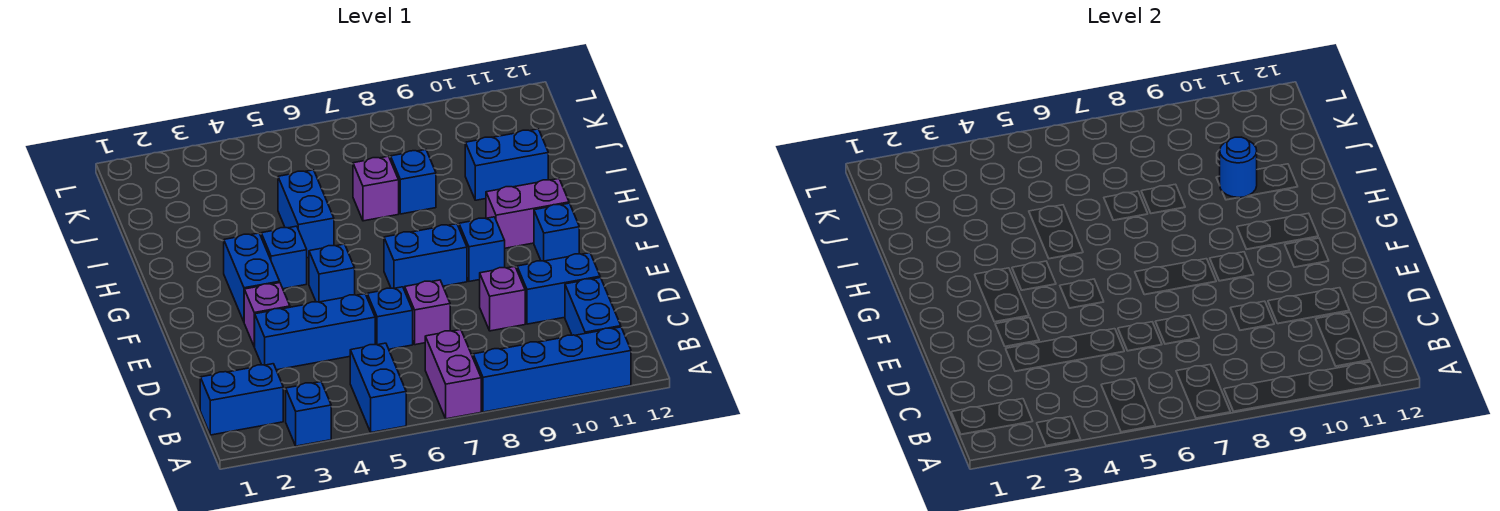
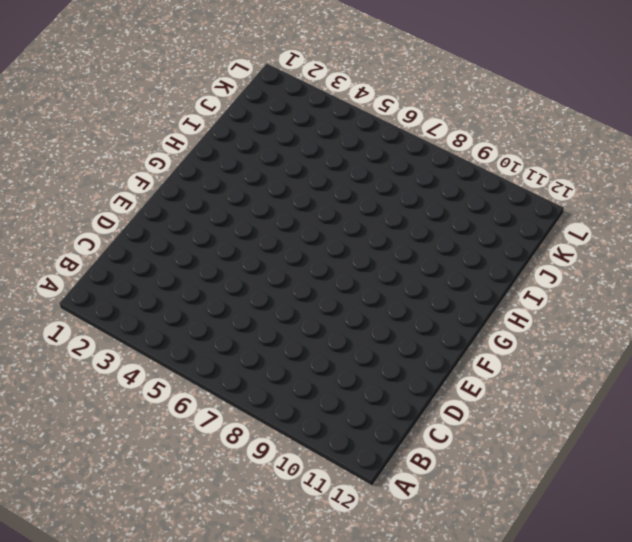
none -> blue 1x1 brick [286,382,331,446]
none -> blue 1x2 brick [350,343,406,432]
none -> purple 1x2 brick [425,330,481,419]

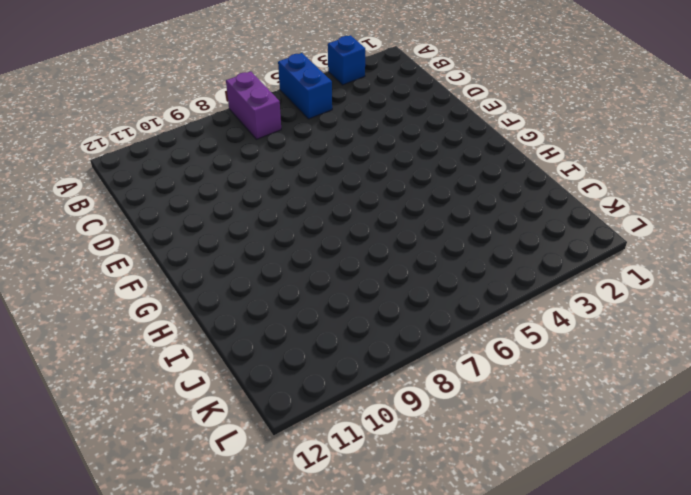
none -> blue 1x4 brick [473,327,631,412]
none -> blue 1x2 brick [200,364,283,435]
none -> blue 1x2 brick [565,278,621,335]

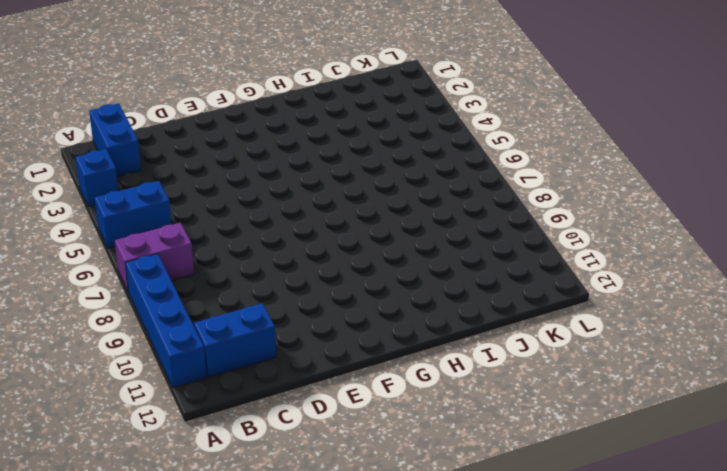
none -> blue 1x3 brick [255,294,375,370]
none -> blue 1x1 brick [367,287,413,349]
none -> purple 1x1 brick [405,280,450,345]

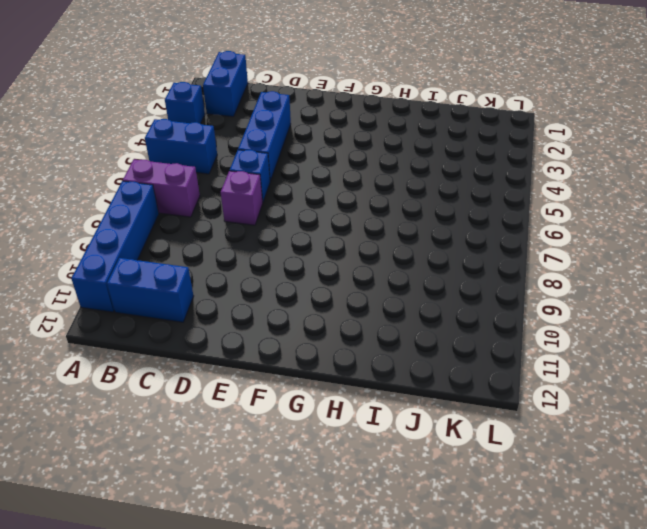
none -> purple 1x1 brick [480,267,525,331]
none -> blue 1x2 brick [517,253,600,324]
none -> purple 1x1 brick [244,283,290,347]

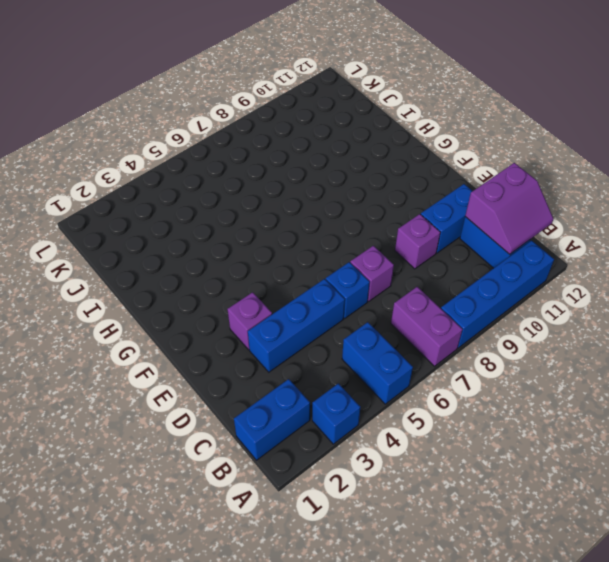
purple 2x2 slope [465,163,553,254] -> none
none -> blue 1x2 brick [224,233,280,321]
none -> blue 1x1 brick [309,244,355,302]
none -> blue 1x2 brick [384,224,467,290]

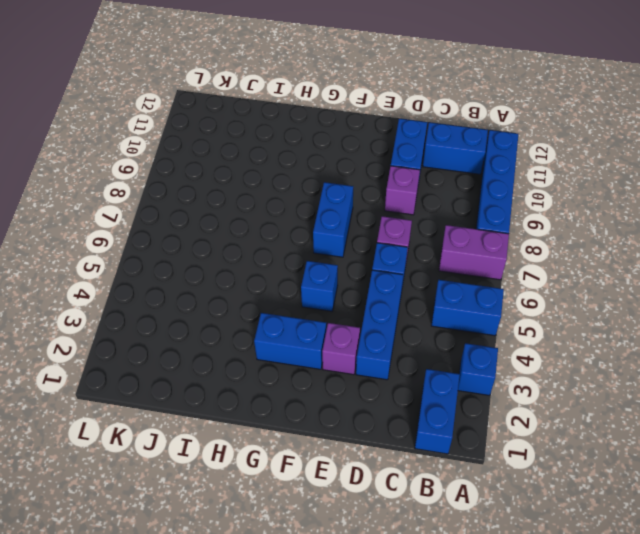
none -> blue 1x1 brick [459,217,505,281]
none -> blue 1x1 brick [534,203,579,261]
none -> blue 1x1 brick [261,226,307,289]

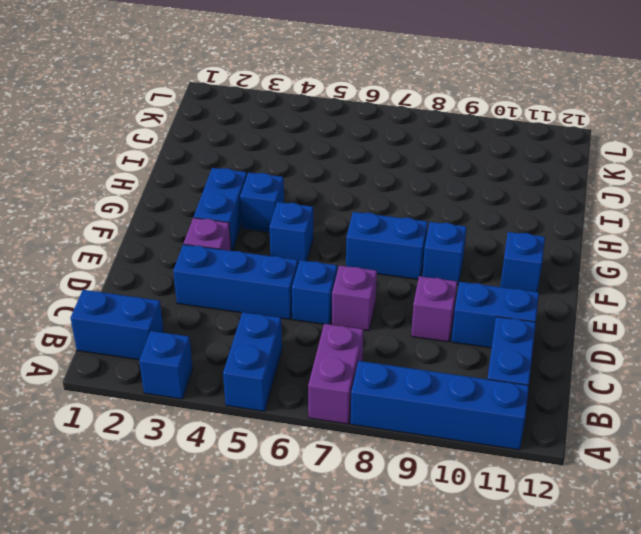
none -> purple 1x2 brick [486,179,569,248]
none -> blue 1x2 brick [278,170,334,258]
none -> purple 1x1 brick [353,156,399,221]

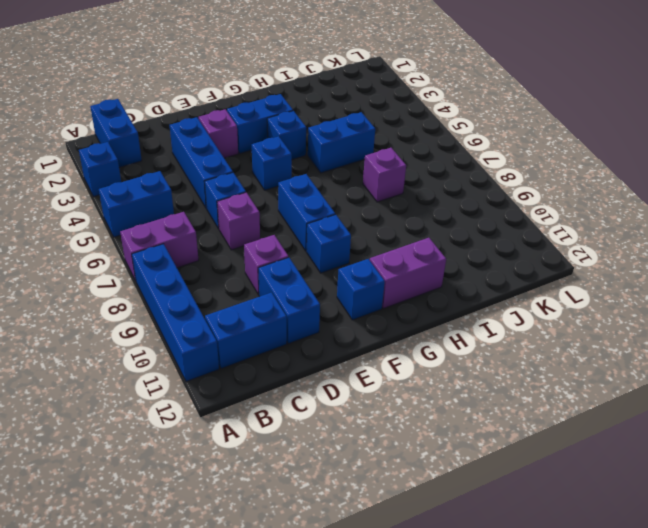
purple 1x2 brick [370,238,446,309] -> purple 1x2 brick turned to [486,179,569,248]
none -> blue 1x1 brick [391,150,436,214]
none -> blue 1x2 brick [465,129,548,200]
none -> blue 1x1 round brick [1219,137,1257,198]

